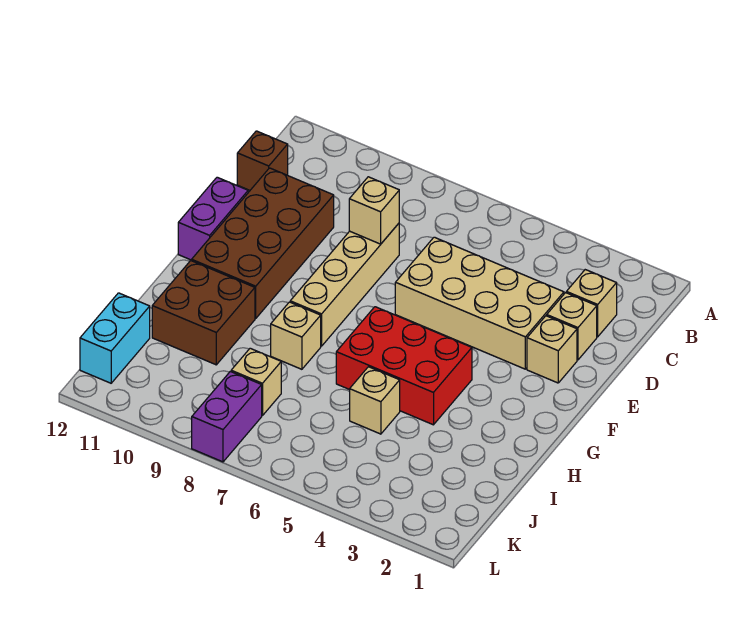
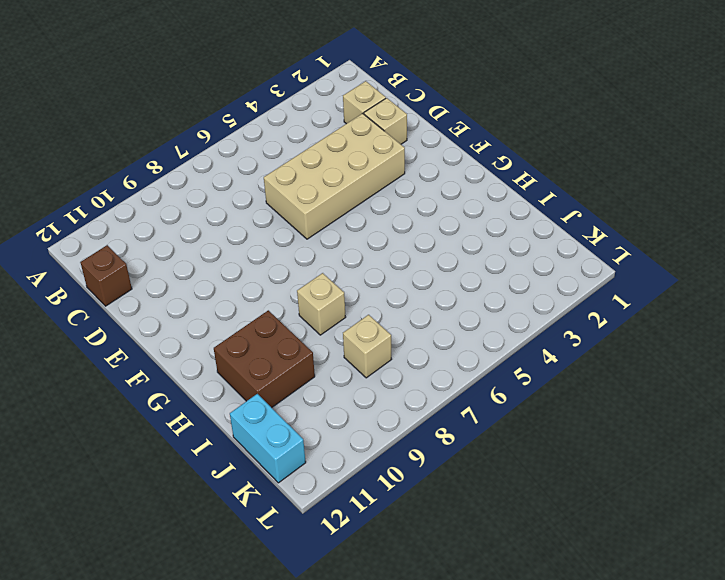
none -> tan 1x4 brick [290,223,399,346]
none -> brown 2x4 brick [192,168,334,318]
none -> tan 1x1 brick [527,316,577,383]

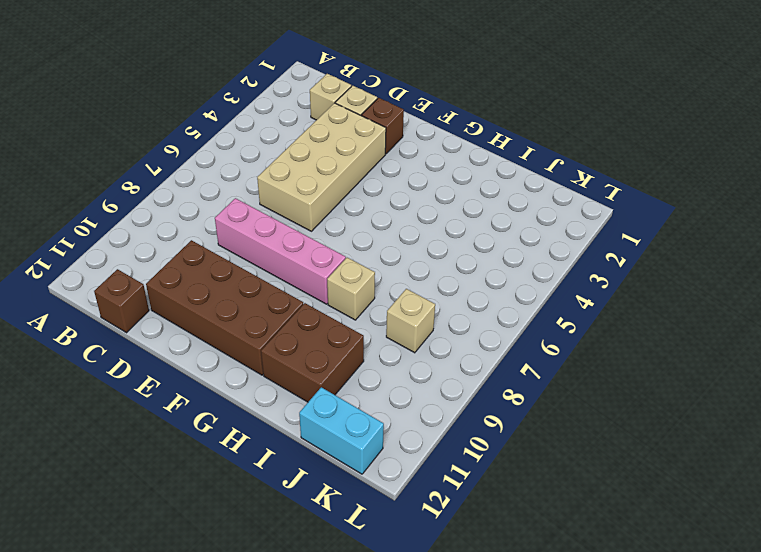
pink 1x4 brick [215,198,346,304] -> tan 1x4 brick [290,223,399,346]
brown 1x1 brick [361,98,404,154] -> tan 1x1 brick [527,316,577,383]
none -> purple 1x2 brick [178,177,248,260]
none -> red 2x3 brick [336,307,472,425]
none -> tan 1x1 brick [350,367,400,434]

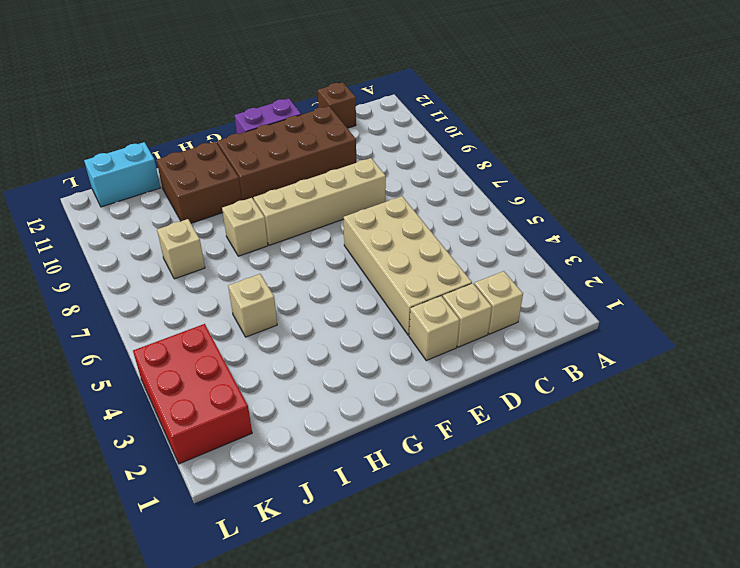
red 2x3 brick [133,324,252,464] -> red 2x3 brick moved to [336,307,472,425]
none -> purple 1x2 brick [192,371,262,462]
none -> tan 1x1 brick [349,177,399,244]

